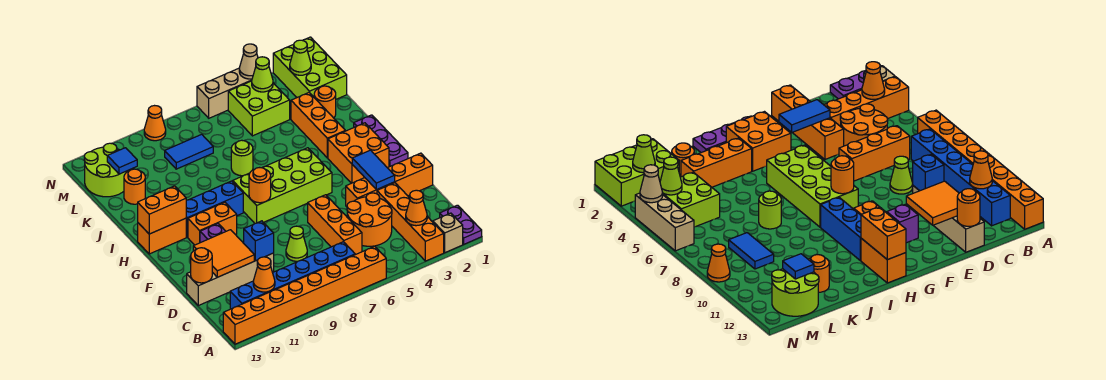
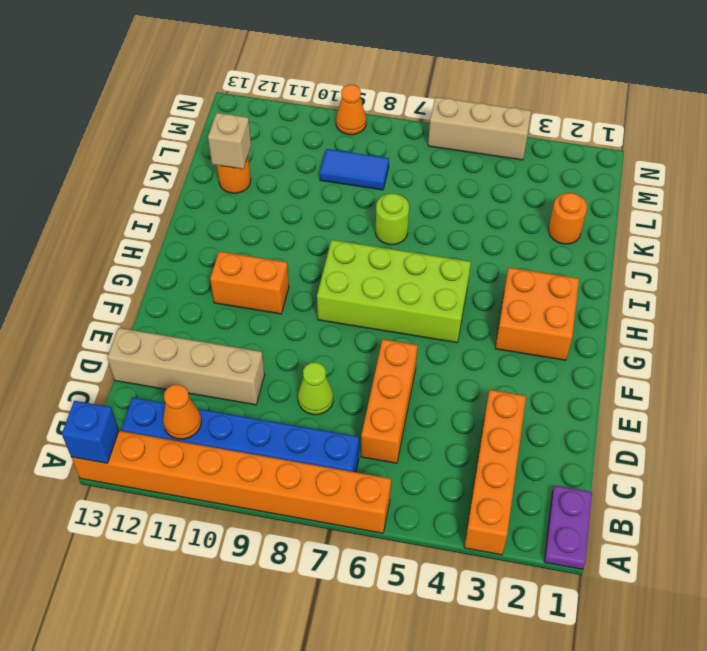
blue 1x1 brick [62,401,119,463] -> blue 1x1 brick moved to [244,221,274,261]
tan 1x1 brick [208,113,251,169] -> tan 1x1 brick moved to [433,213,463,253]
none -> orange 2x2 round brick [347,193,392,246]
none -> orange 1x4 brick [346,153,433,207]
none -> purple 1x1 brick [200,224,226,243]
none -> purple 1x3 plate [354,115,408,167]

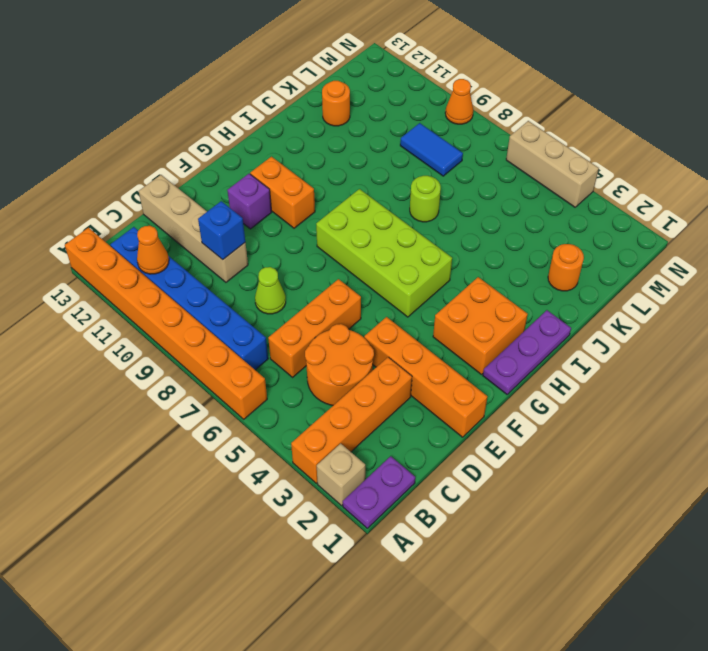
none -> blue 1x3 brick [186,181,243,237]
none -> orange 1x2 brick [138,218,186,254]
none -> orange 1x3 brick [291,93,345,158]
none -> lime 2x3 brick [273,37,347,99]

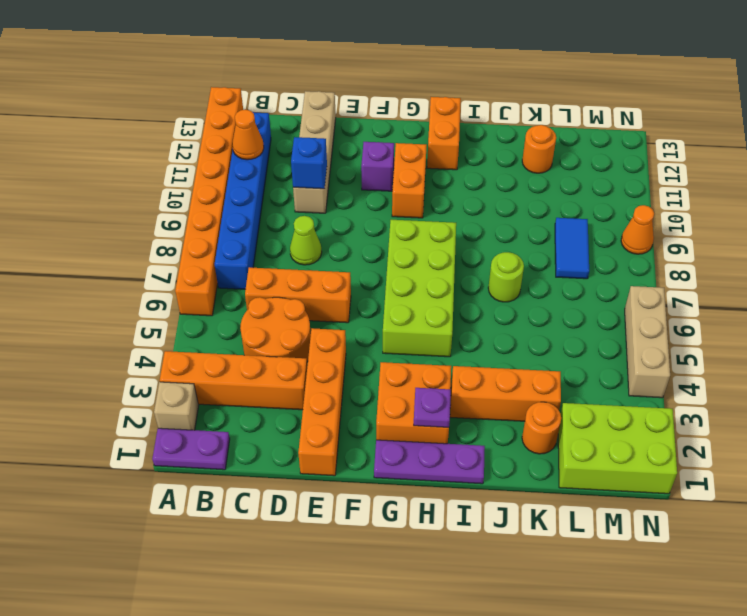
purple 1x1 plate [414,388,451,427] -> none
none -> blue 1x3 brick [186,181,243,237]
none -> lime 2x2 brick [228,81,290,136]
none -> lime 2x2 round brick [84,143,129,197]
none -> orange 1x1 cone [406,190,427,226]

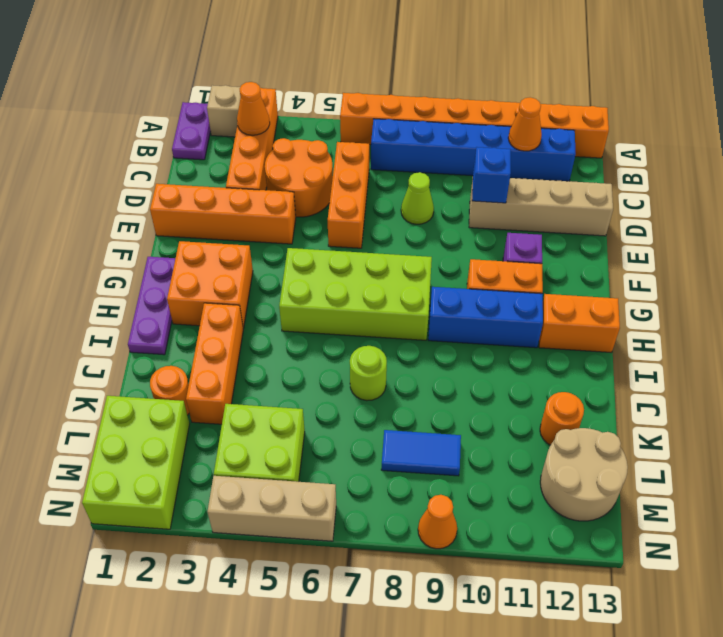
tan 2x2 round brick [540,428,628,521] -> lime 2x2 round brick [84,143,129,197]
none -> orange 2x2 tile [193,230,254,277]
none -> orange 1x1 round brick [191,248,212,283]
none -> blue 1x2 tile [352,150,395,190]
none -> orange 1x1 round brick [249,168,271,203]

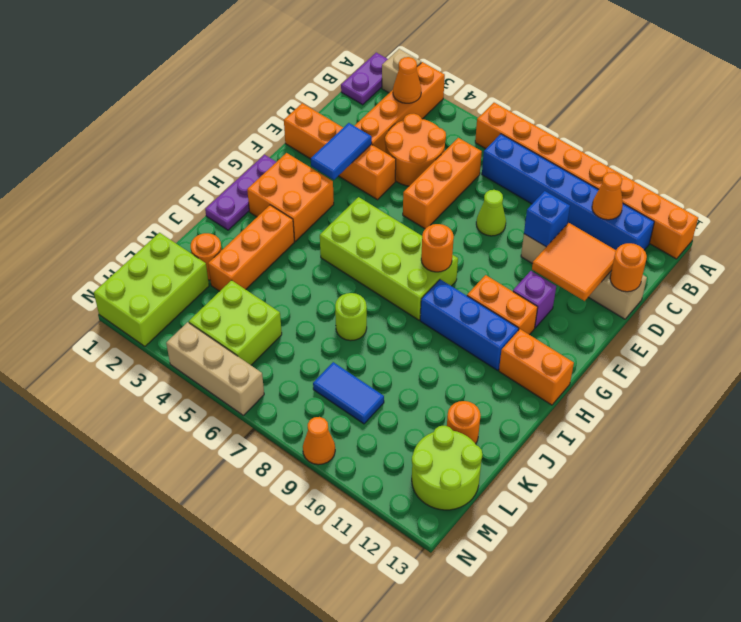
none -> orange 1x2 brick [138,186,186,234]
none -> blue 1x1 tile [107,148,137,174]
none -> lime 1x1 cone [290,40,311,75]
none -> lime 1x1 cone [252,57,273,92]

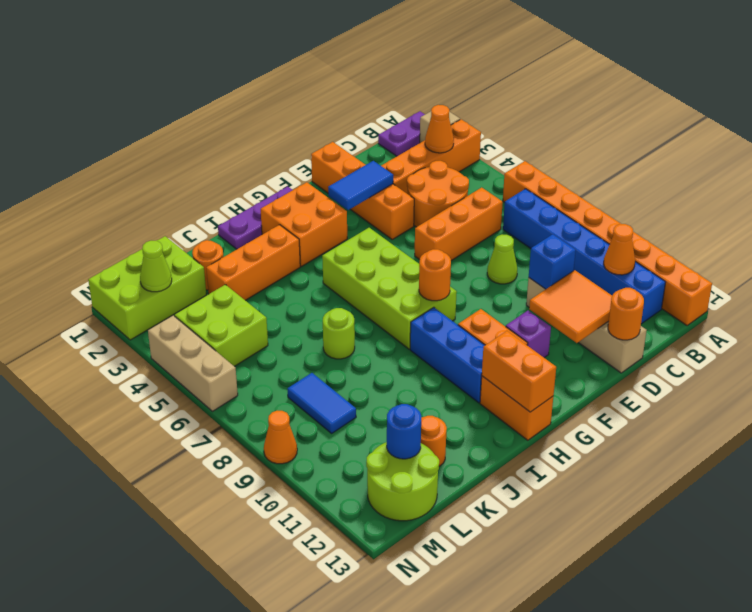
blue 1x1 round brick [387,404,421,459] -> blue 1x1 tile [107,148,137,174]
none -> lime 1x1 cone [252,57,273,92]
none -> tan 1x1 cone [239,44,258,79]

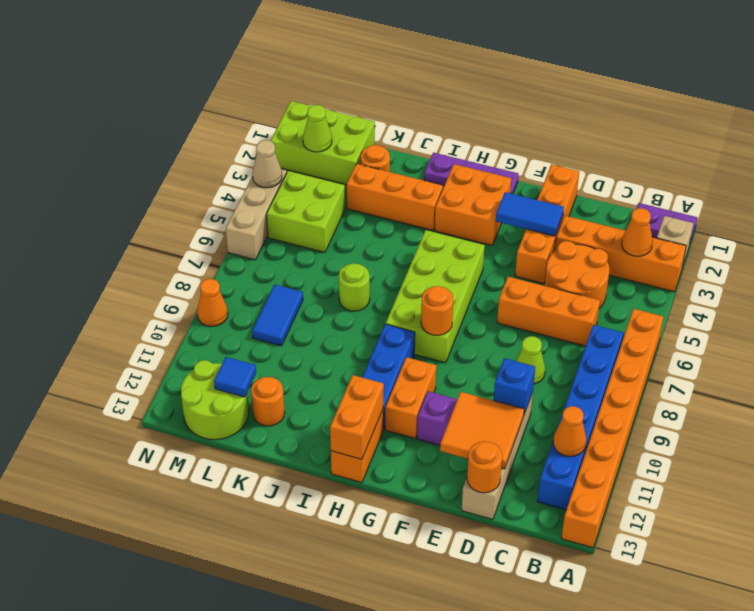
none -> lime 1x1 cone [252,57,273,92]

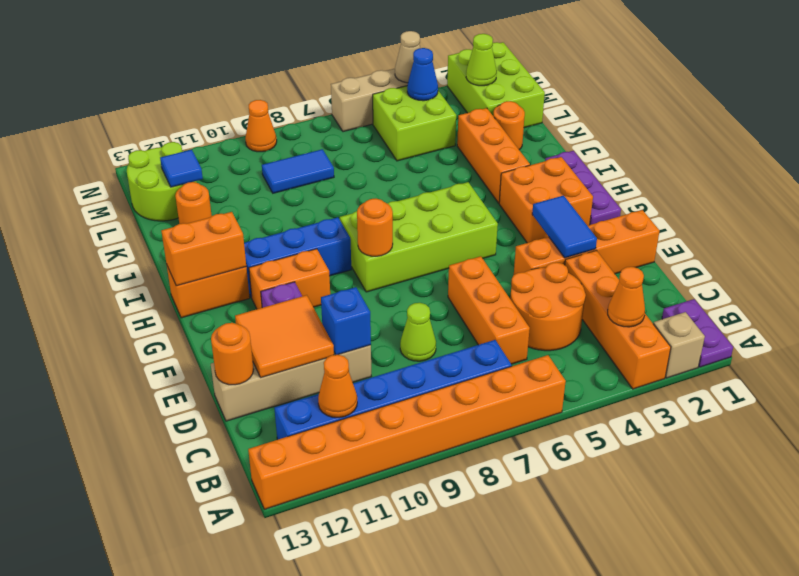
blue 1x1 cone [407,48,438,101] -> lime 1x1 cone [252,57,273,92]
none -> lime 1x1 round brick [231,140,253,176]

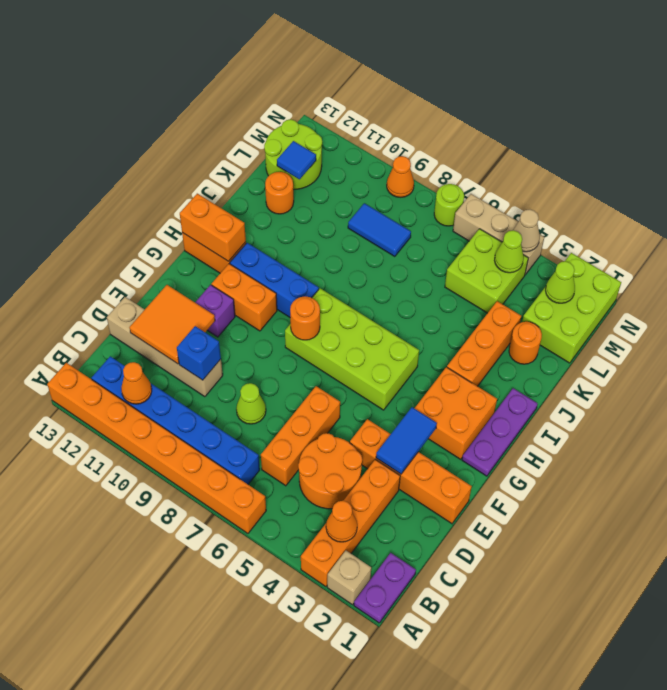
lime 1x1 round brick [434,184,464,226] -> lime 1x1 round brick moved to [231,140,253,176]
none -> orange 1x1 round brick [191,248,212,283]

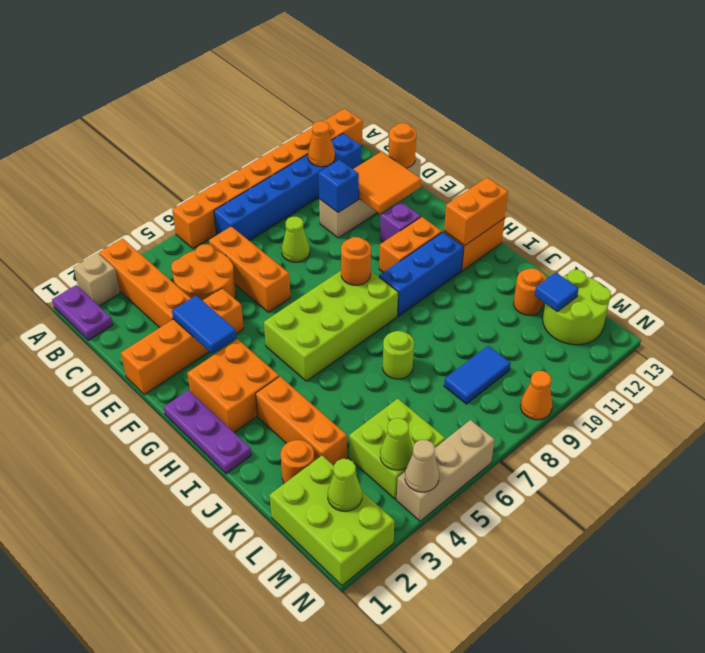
none -> orange 1x1 cone [406,190,427,226]

